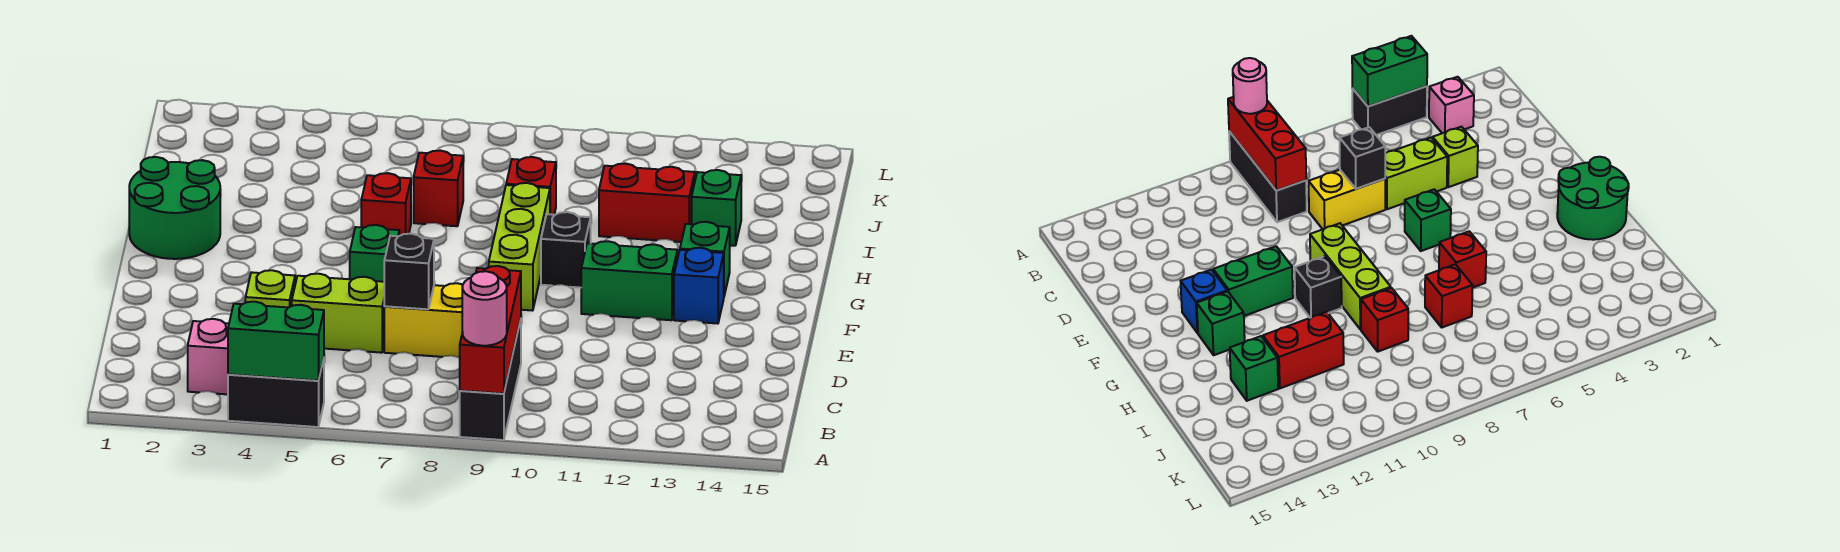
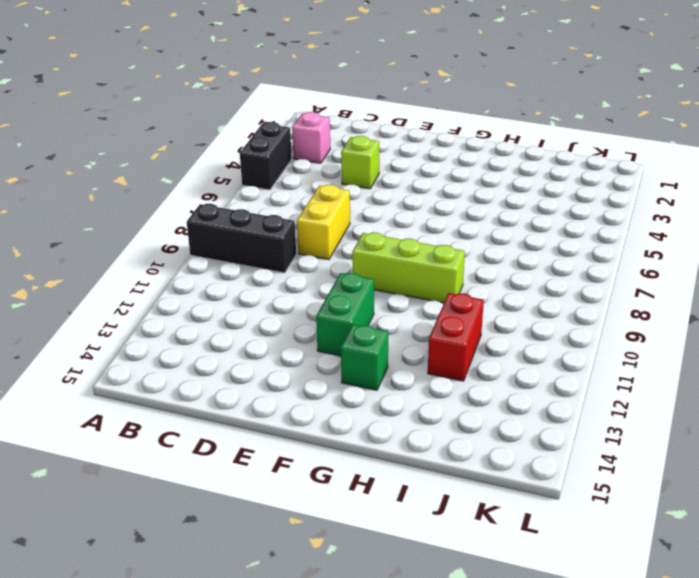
none -> lime 1x2 brick [292,274,385,353]
none -> green 1x1 brick [350,225,399,282]
none -> blue 1x1 brick [674,248,724,324]

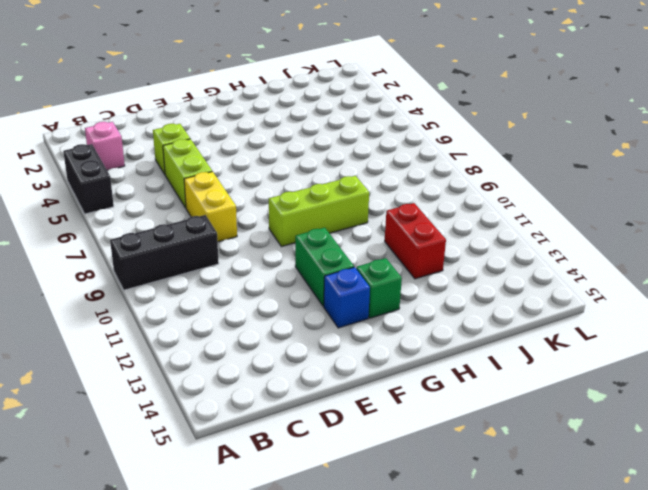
none -> green 1x1 brick [350,225,399,282]
none -> green 2x2 round brick [129,157,220,259]
none -> black 1x1 brick [541,212,591,288]

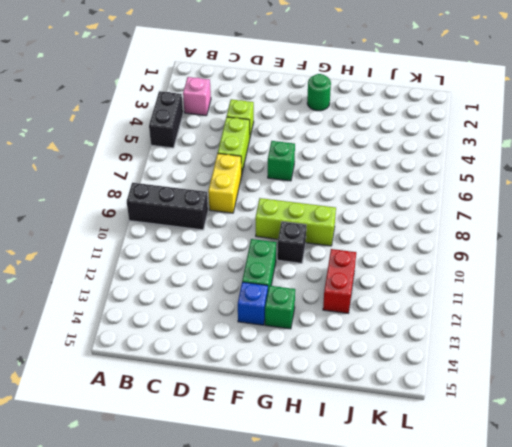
green 1x1 round brick [307,74,331,111] -> green 2x2 round brick [129,157,220,259]
none -> red 1x1 brick [361,173,411,236]
none -> red 1x1 brick [414,151,463,226]
none -> red 1x1 brick [506,157,556,215]

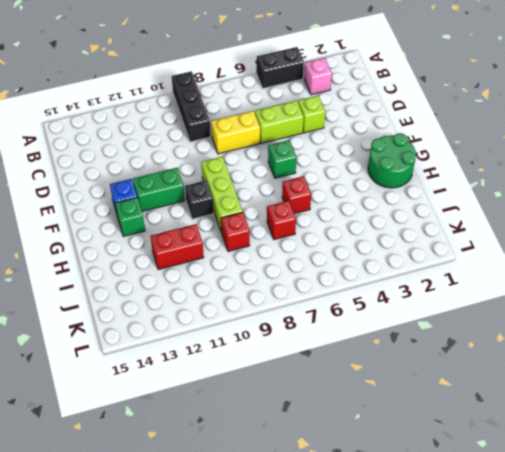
none -> green 1x1 brick [692,170,741,246]
none -> green 1x2 brick [228,302,324,381]
none -> red 1x3 brick [460,266,521,394]

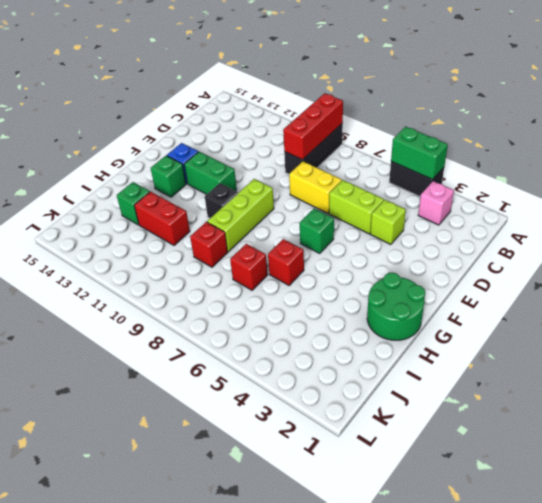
none -> black 1x1 brick [384,234,434,309]
none -> pink 1x1 round brick [462,271,507,346]

